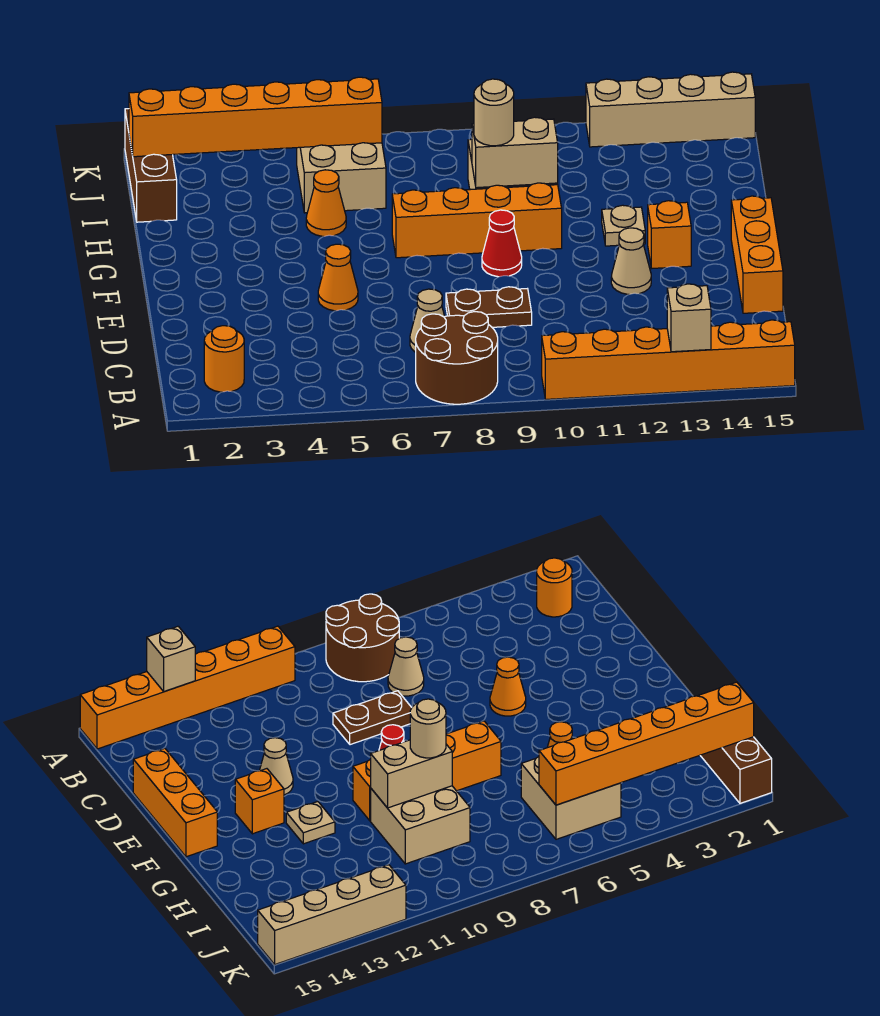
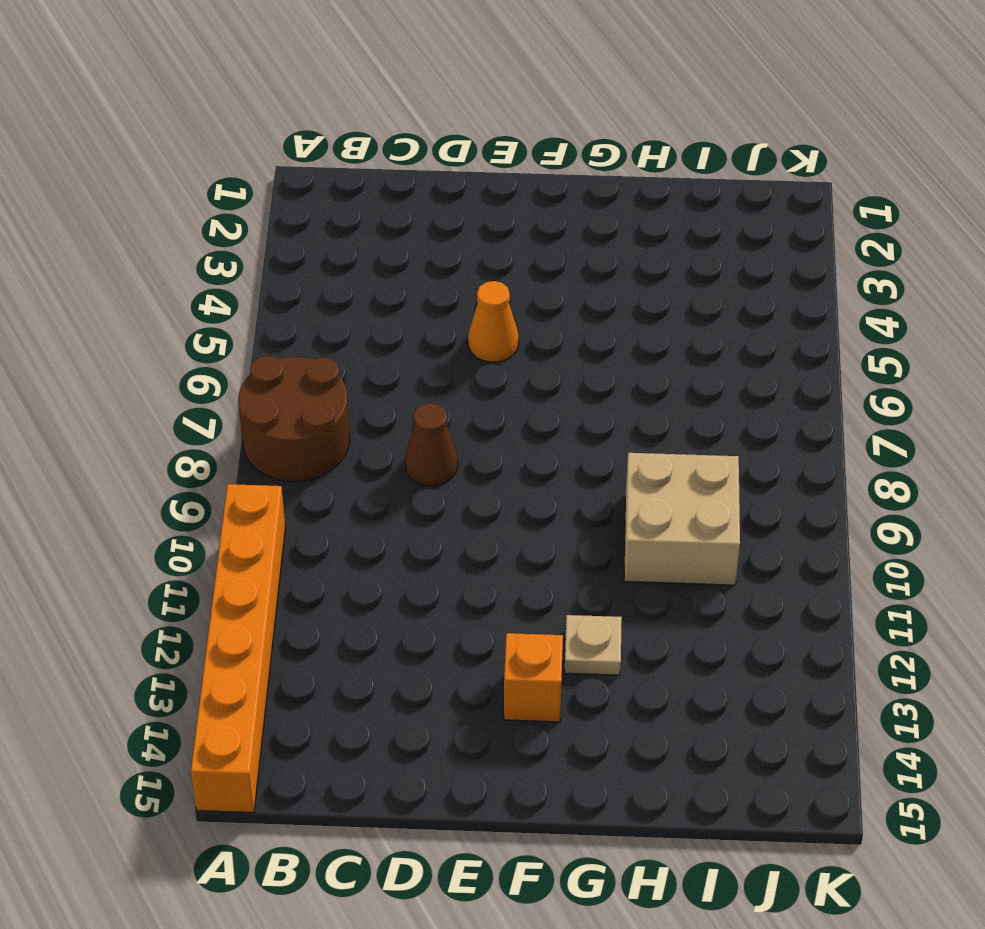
brown 1x1 cone [405,403,458,486] -> brown 1x2 plate [446,287,532,327]
none -> orange 1x1 round brick [204,326,244,392]
none -> tan 1x1 cone [410,289,445,352]
none -> orange 1x3 brick [731,196,783,313]

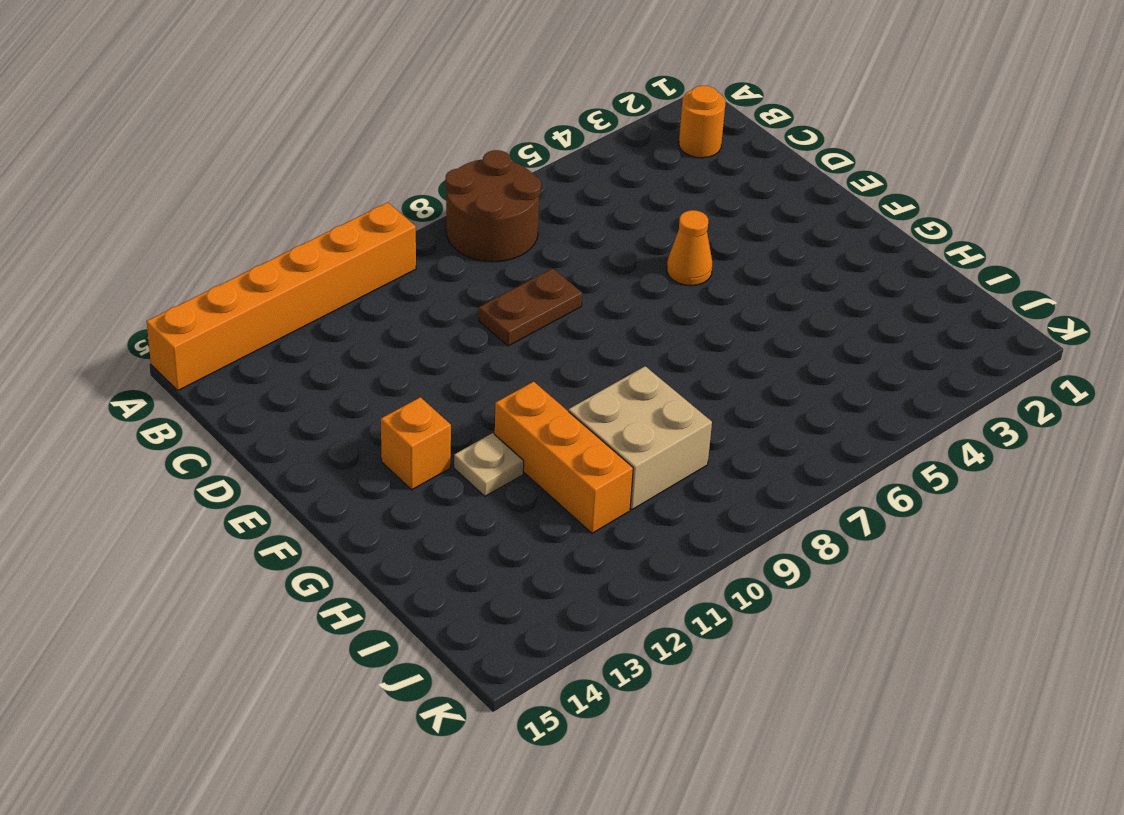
orange 1x3 brick [495,382,633,533] -> orange 1x3 brick moved to [731,196,783,313]
none -> tan 1x1 cone [410,289,445,352]
none -> tan 1x1 cone [611,228,651,294]
none -> red 1x1 cone [482,210,522,277]

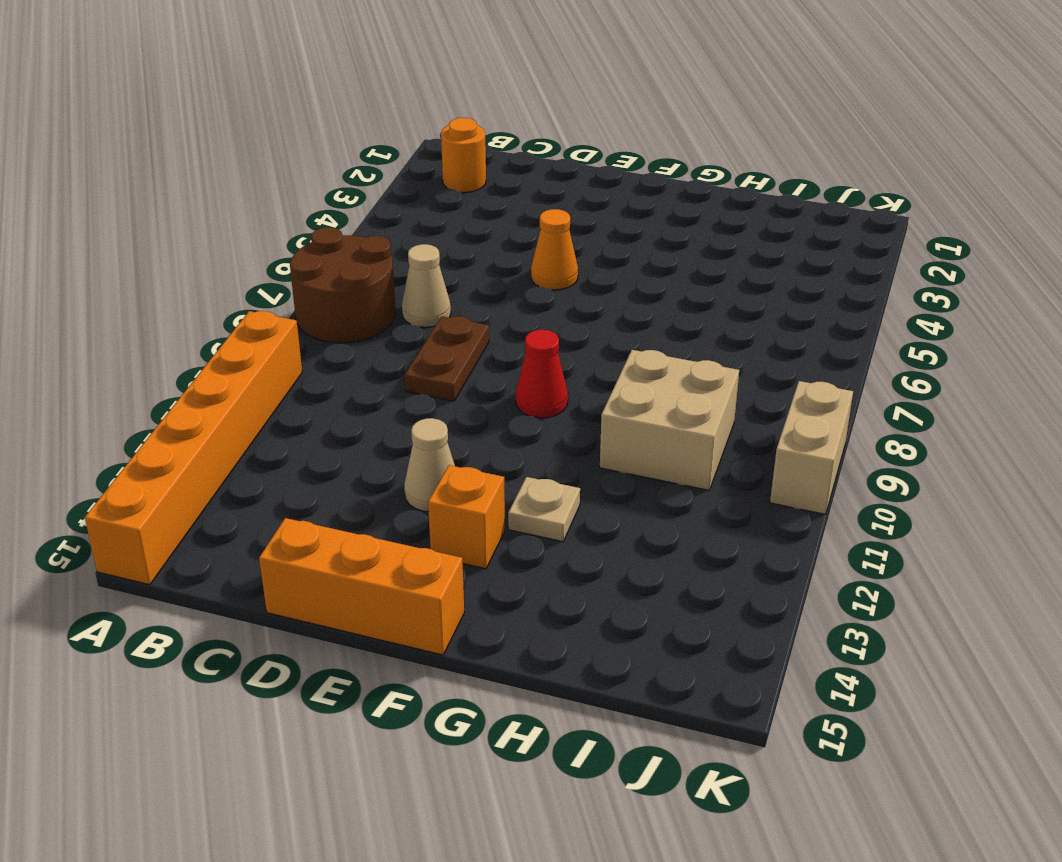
tan 1x2 brick [770,381,853,514] -> tan 1x2 brick moved to [472,117,558,188]
none -> orange 1x4 brick [392,183,562,258]
none -> orange 1x1 cone [306,170,346,236]
none -> brown 1x3 brick [125,109,177,222]

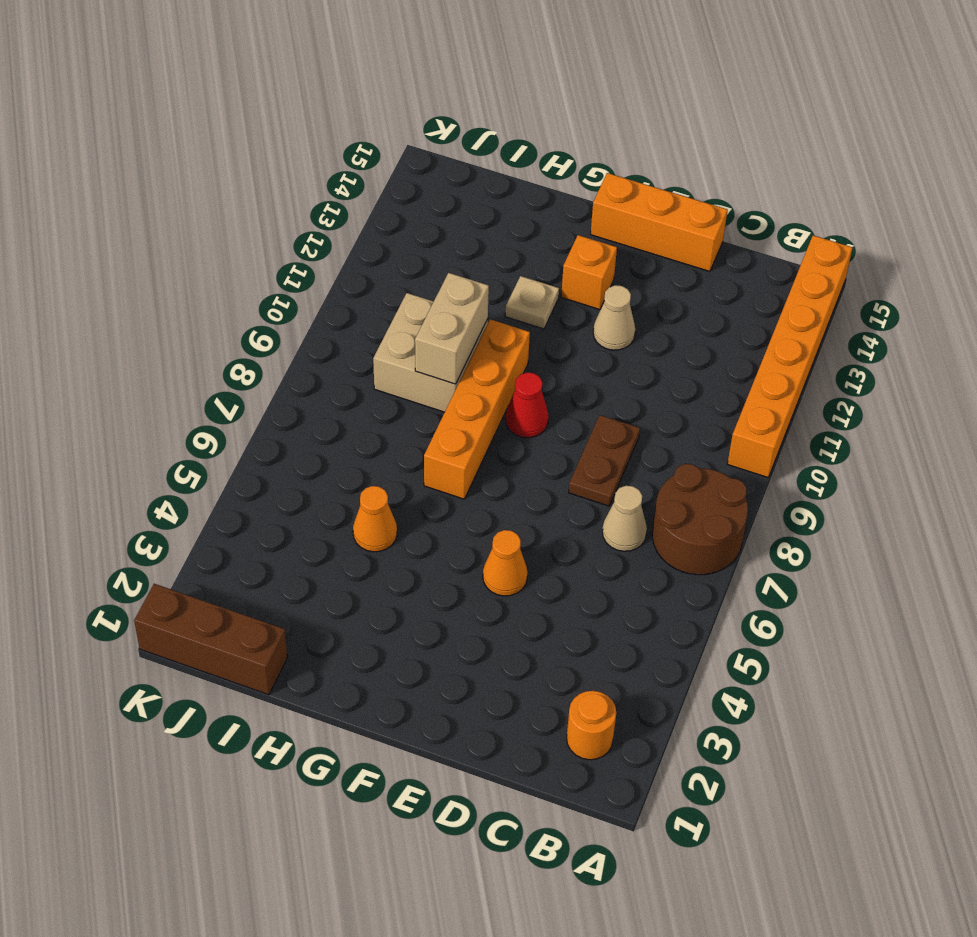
none -> tan 2x2 brick [297,143,386,213]
none -> tan 1x4 brick [586,72,755,147]
none -> tan 1x1 brick [667,284,711,352]

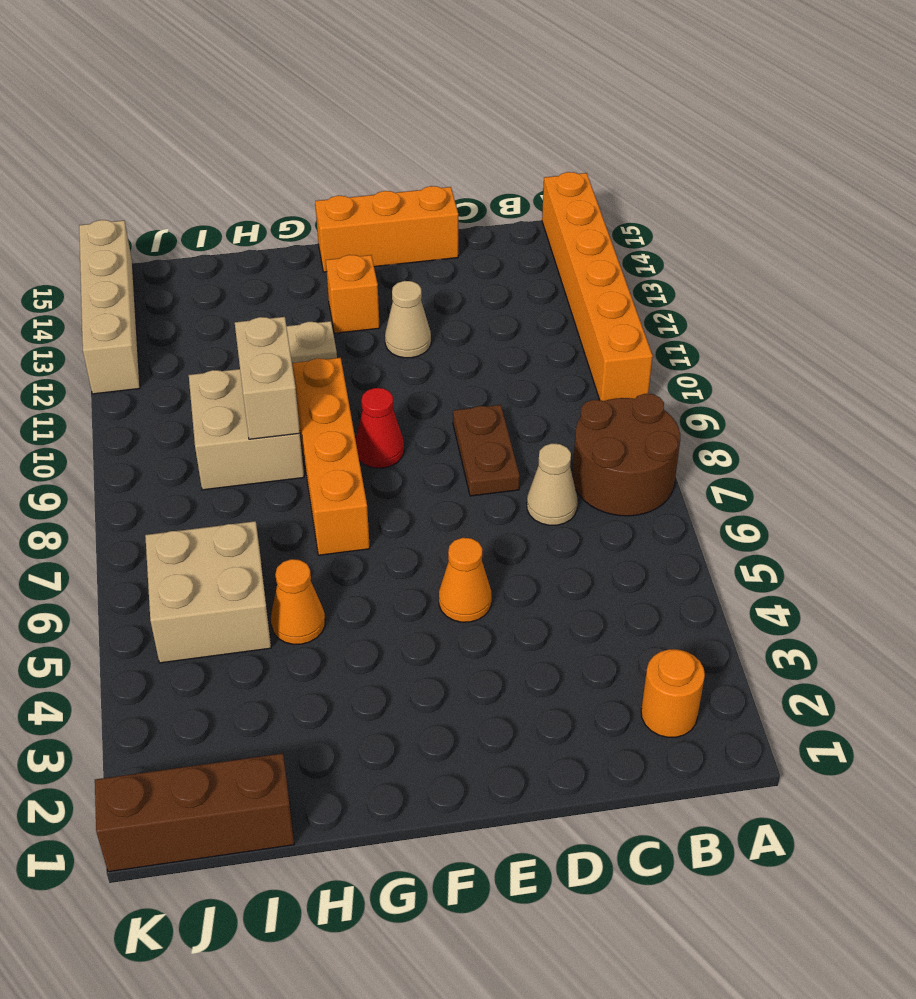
none -> tan 1x1 brick [667,284,711,352]
none -> orange 1x6 brick [129,77,382,157]
none -> tan 1x1 round brick [474,79,514,146]

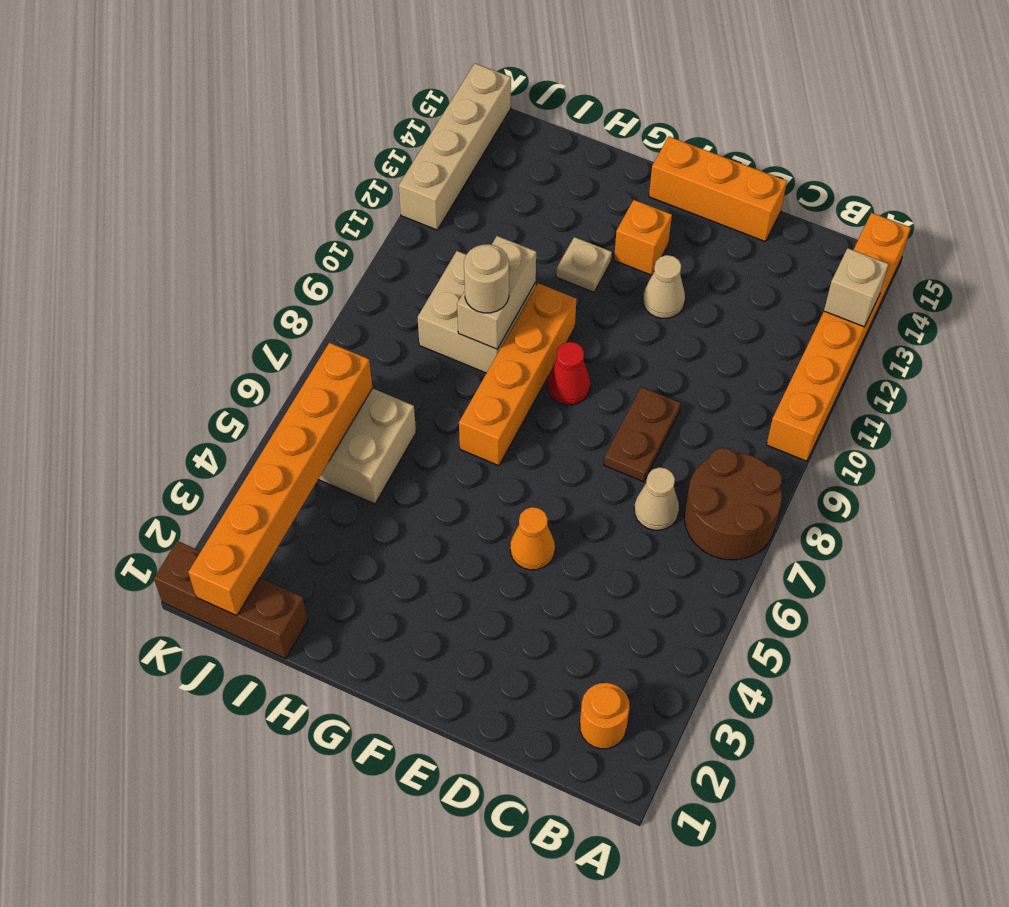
none -> orange 1x1 cone [306,170,346,236]

